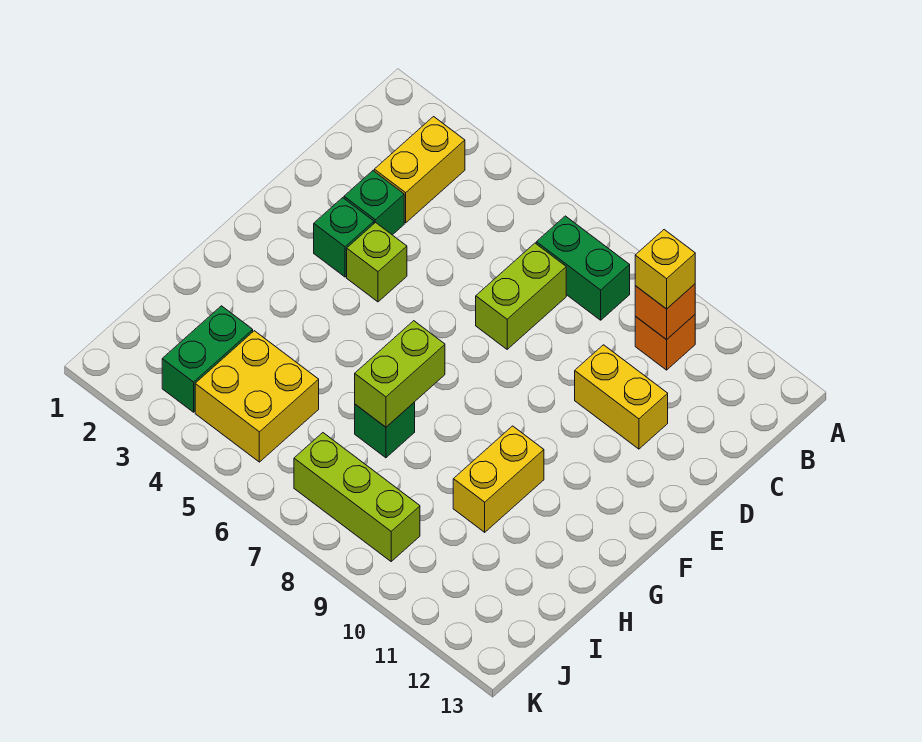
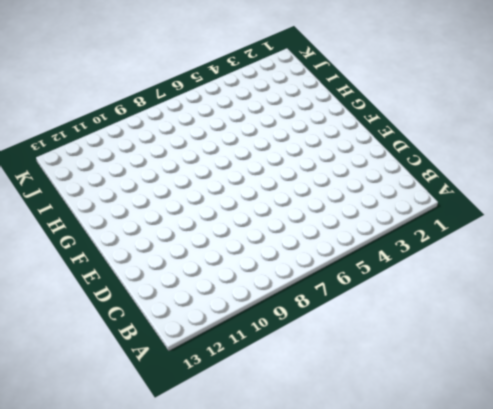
none -> yellow 1x2 brick [374,117,465,223]
none -> green 1x2 brick [536,216,630,320]
none -> orange 1x1 brick [635,315,695,370]

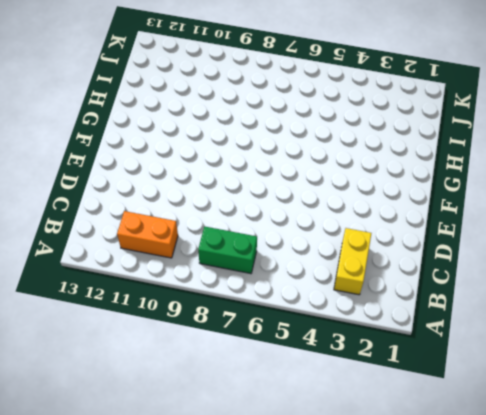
orange 1x2 brick [117,211,178,258] -> orange 1x1 brick [635,315,695,370]
none -> lime 1x2 brick [476,243,566,349]
none -> green 1x1 brick [344,171,404,235]
none -> yellow 1x2 brick [575,345,668,449]

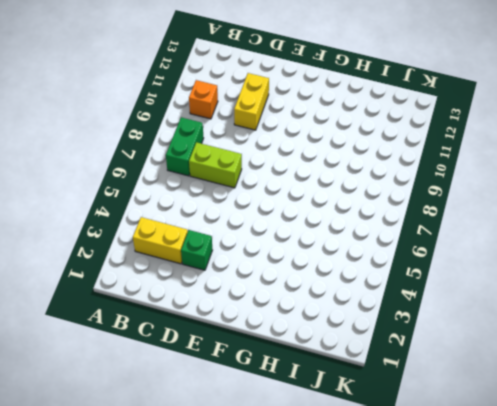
none -> green 1x1 brick [314,198,374,277]
none -> lime 1x1 brick [347,222,407,302]
none -> yellow 1x2 brick [453,426,544,532]

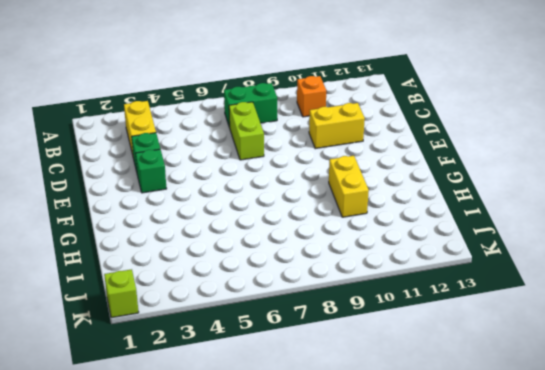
lime 1x1 brick [104,269,139,318] -> lime 1x1 brick moved to [347,222,407,302]
none -> green 1x1 brick [355,402,415,458]
none -> green 1x2 brick [162,306,253,412]
none -> yellow 2x2 brick [195,331,319,462]

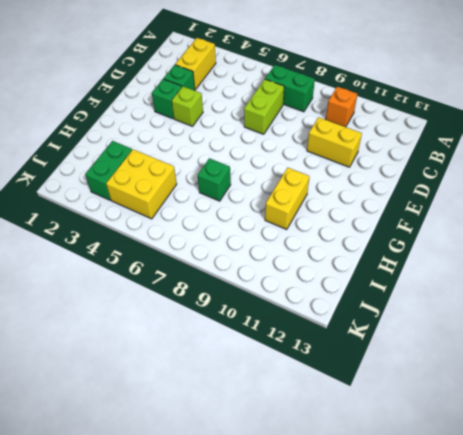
none -> lime 1x3 brick [294,433,420,561]
none -> orange 1x1 brick [635,284,695,340]
none -> lime 1x2 brick [355,321,445,427]

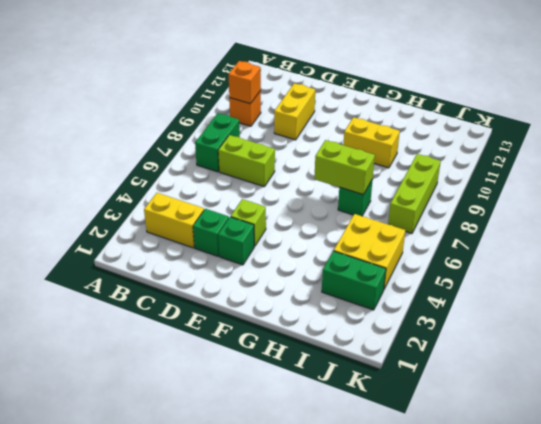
none -> yellow 1x1 brick [635,230,695,309]

